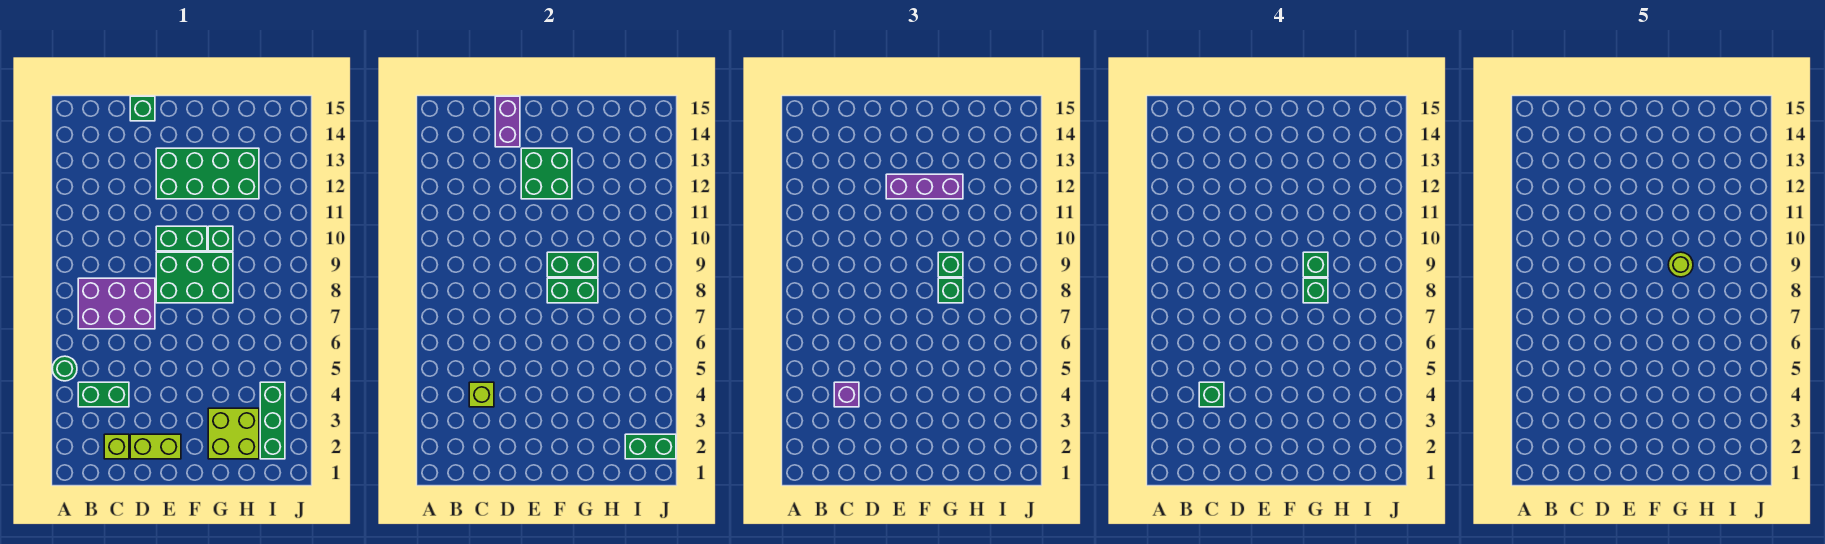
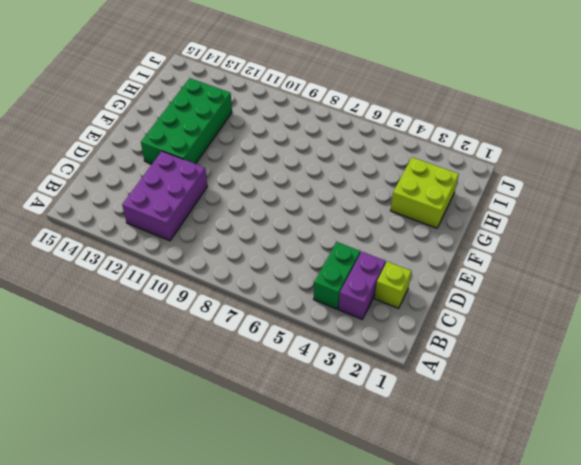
purple 1x2 brick [338,252,386,319] -> purple 1x2 brick turned to [495,96,520,147]
purple 2x3 brick [122,151,207,241] -> purple 2x3 brick moved to [78,278,155,329]
none -> green 1x1 round brick [52,356,77,381]
none -> lime 1x2 brick [130,434,181,459]
none -> green 1x1 brick [130,96,155,121]

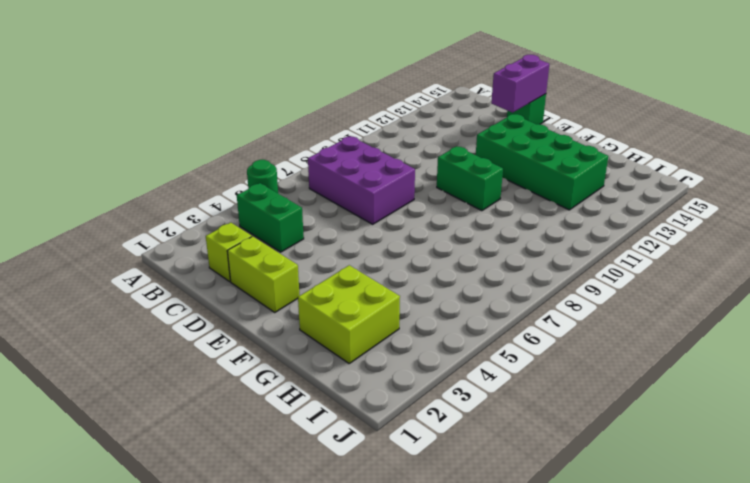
none -> green 2x3 brick [156,252,233,303]
none -> green 1x1 brick [208,226,233,251]
none -> green 1x3 brick [260,382,285,459]

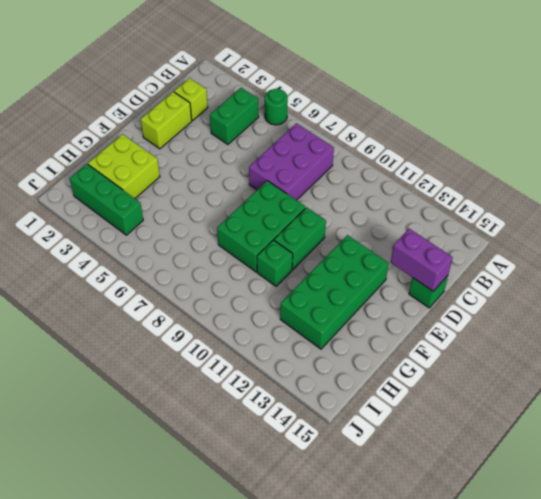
none -> lime 1x1 brick [469,382,494,407]
none -> green 2x2 brick [521,148,572,199]
none -> green 1x2 brick [547,278,598,303]

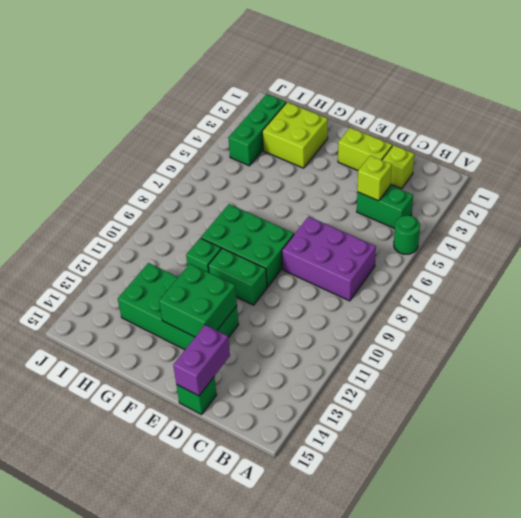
none -> green 1x2 brick [547,278,598,303]
none -> green 1x2 brick [547,252,598,277]
none -> green 1x2 brick [625,434,676,459]

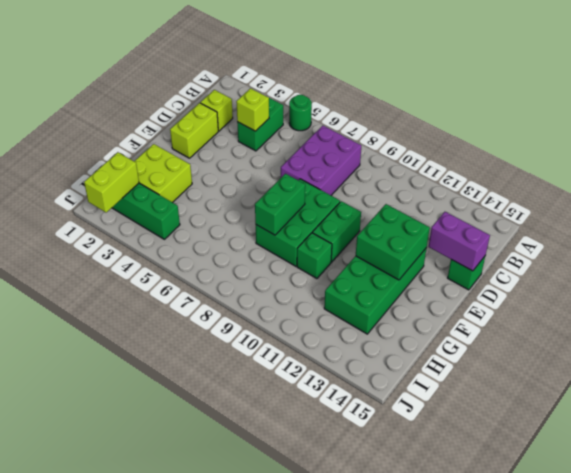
lime 1x2 brick [84,152,139,213] -> green 1x2 brick [625,434,676,459]
none -> green 1x2 brick [547,252,598,277]
none -> purple 1x1 brick [834,382,859,407]
none -> purple 1x3 brick [886,174,963,199]

